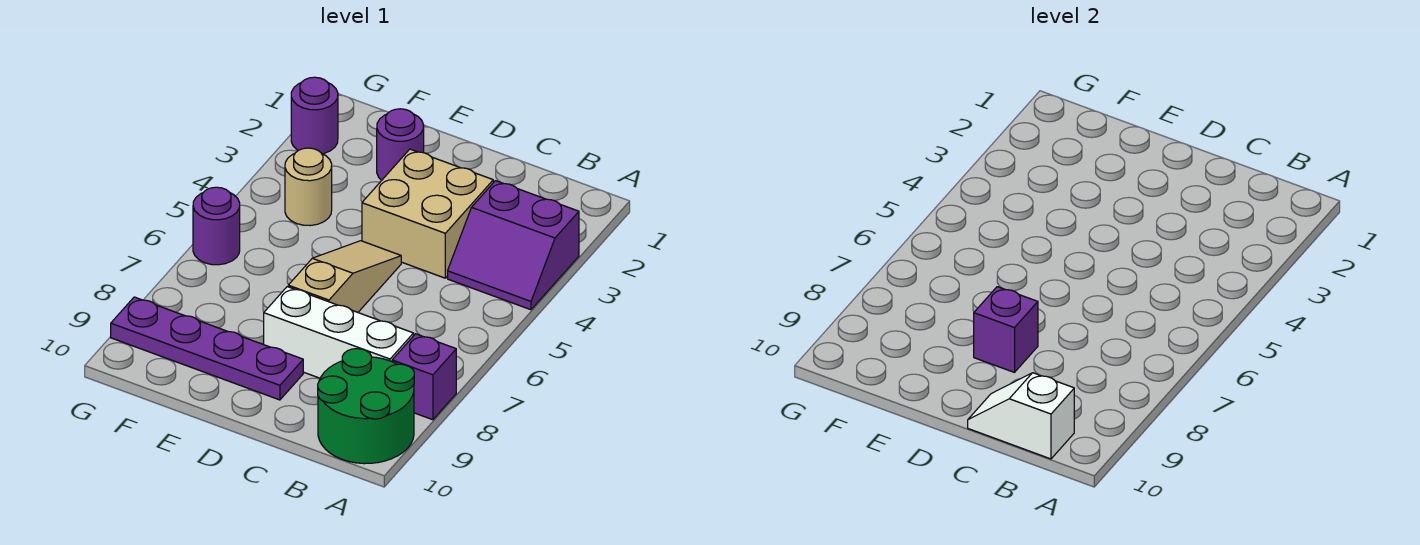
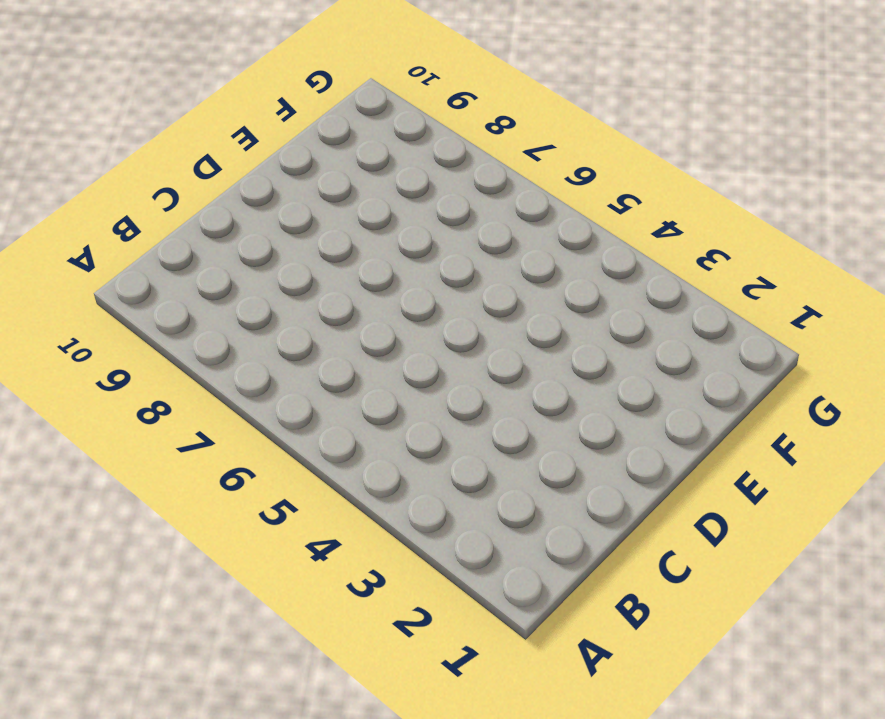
none -> purple 2x2 slope [448,181,579,310]
none -> purple 1x1 brick [392,334,456,420]
none -> green 2x2 round brick [318,349,414,464]

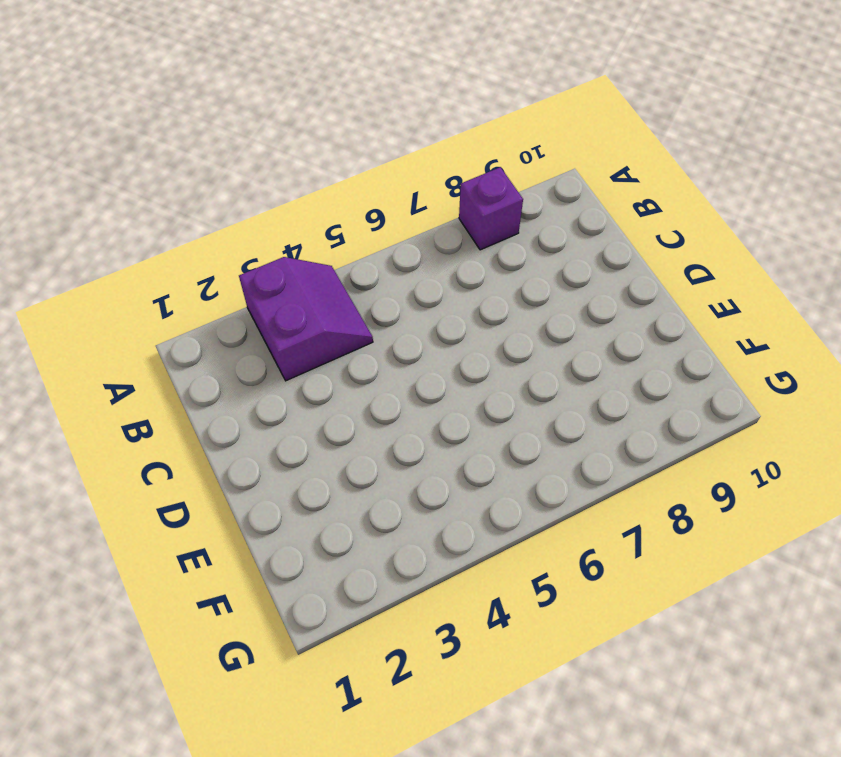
none -> green 2x2 round brick [318,349,414,464]
none -> white 1x3 brick [264,287,414,378]
none -> tan 2x2 brick [362,149,493,278]

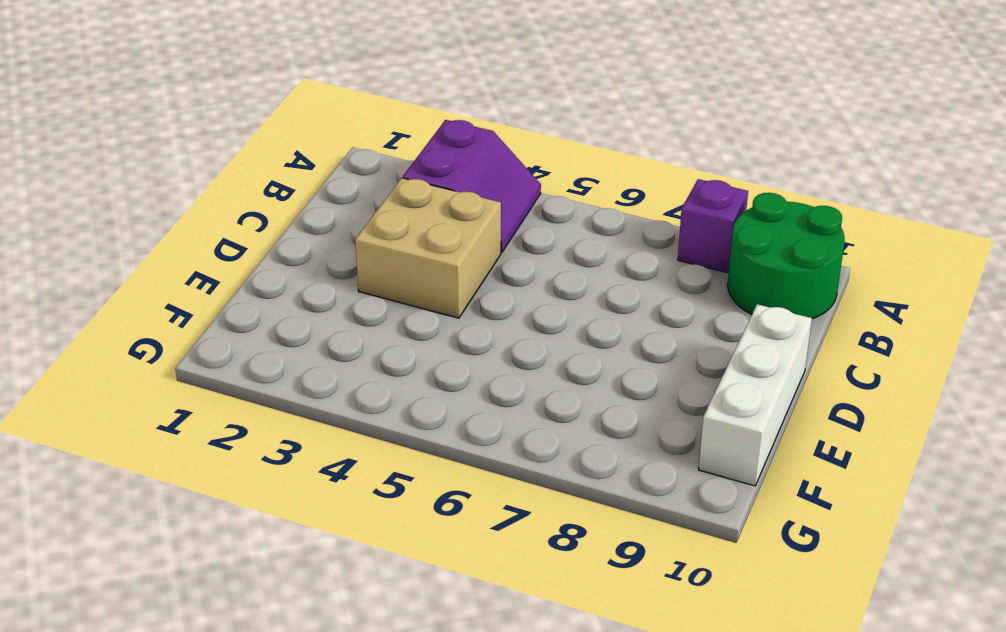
white 1x3 brick [698,304,812,486] -> white 1x3 brick moved to [264,287,414,378]
none -> tan 1x3 slope [288,241,401,312]
none -> purple 1x4 plate [111,297,303,400]
none -> purple 1x1 round brick [377,109,424,180]

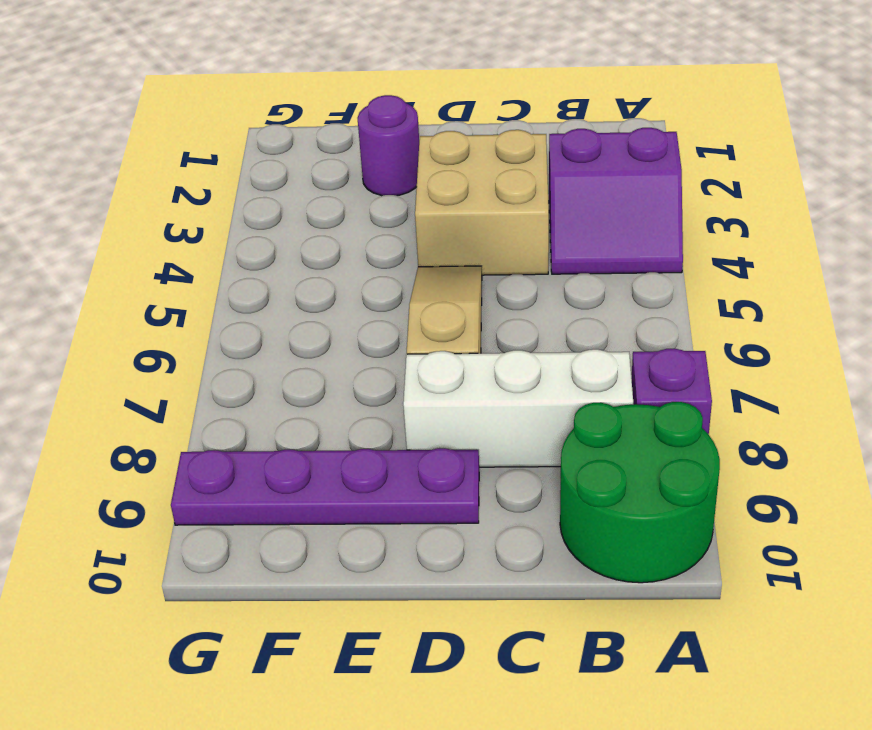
none -> tan 1x1 round brick [285,148,332,226]
none -> purple 1x1 round brick [291,77,338,154]
none -> purple 1x1 round brick [193,187,240,265]

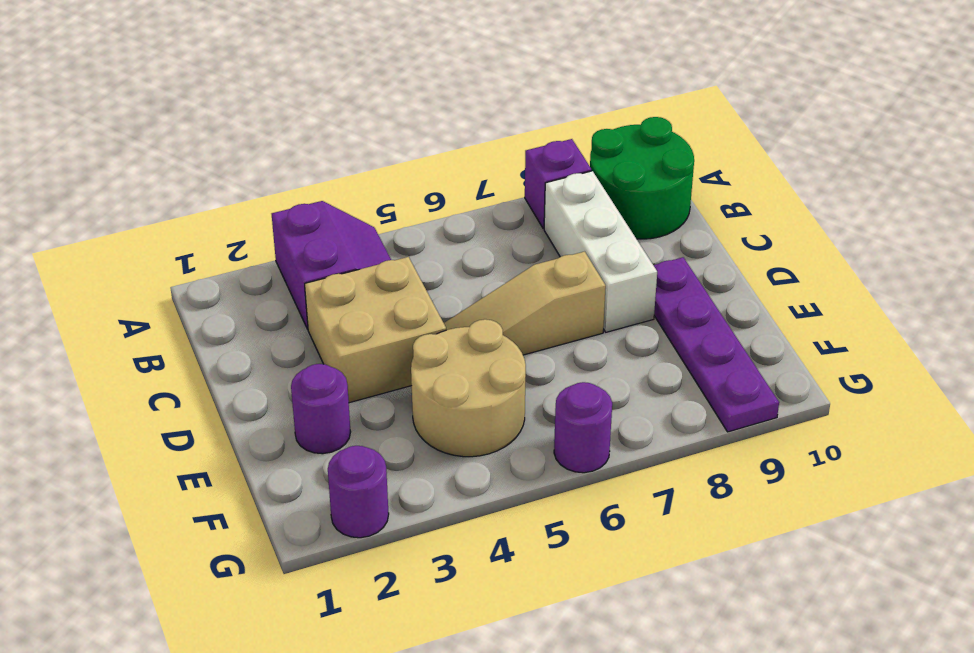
tan 2x2 round brick [411,319,526,457] -> tan 1x1 round brick [285,148,332,226]
none -> white 1x2 slope [968,373,1074,459]
none -> purple 1x1 brick [974,287,1038,372]

